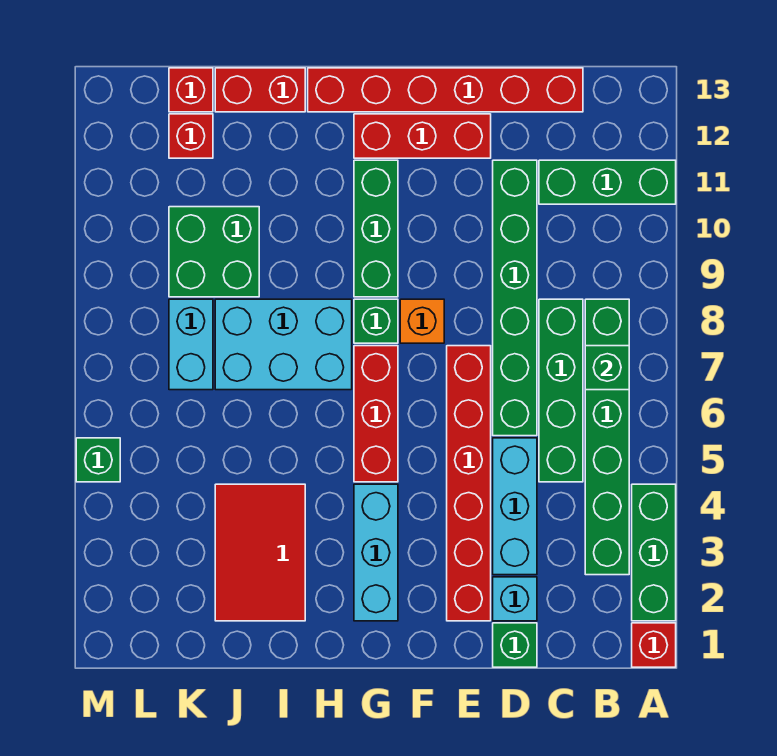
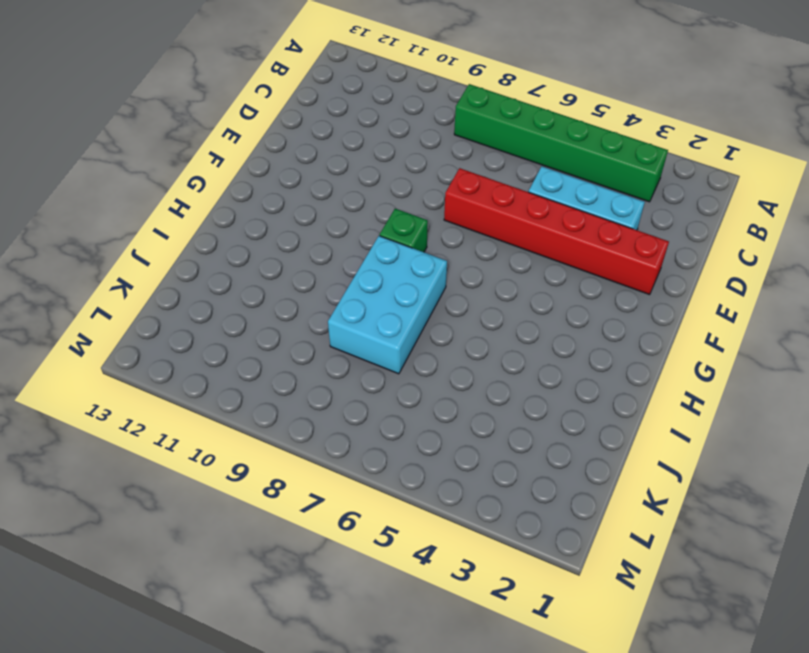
none -> red 1x1 brick [632,623,676,667]
none -> green 1x3 brick [632,484,676,621]
none -> green 1x3 brick [539,160,676,204]

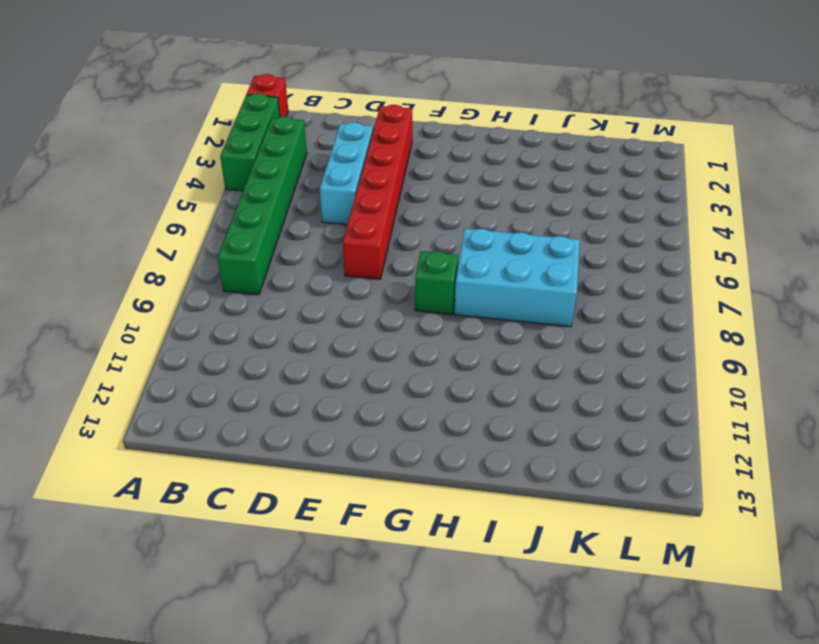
none -> green 1x3 brick [539,160,676,204]
none -> green 1x4 brick [539,299,583,482]
none -> red 1x6 brick [308,68,583,112]

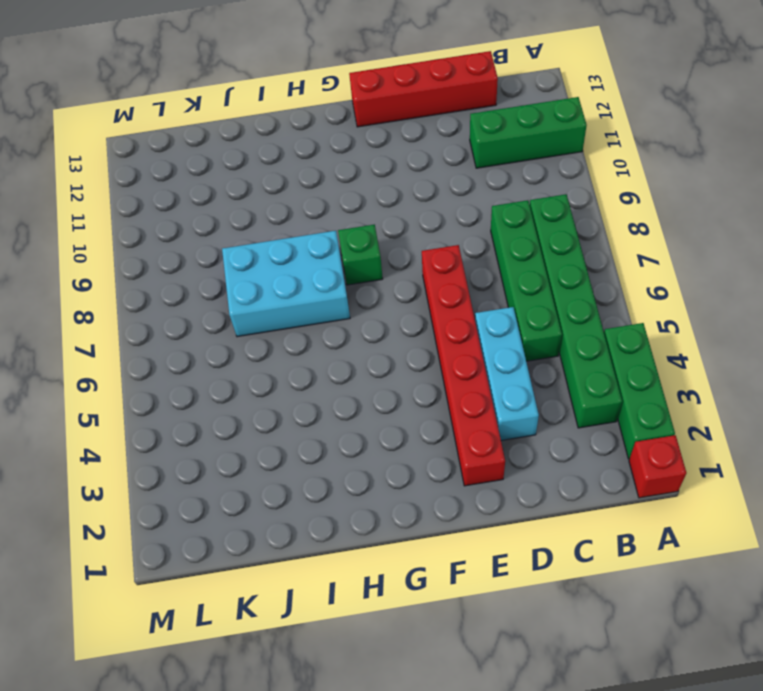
red 1x4 brick [349,51,498,127] -> red 1x6 brick [308,68,583,112]
none -> green 1x1 brick [493,623,537,667]
none -> cyan 1x1 brick [493,577,537,621]
none -> green 1x6 brick [493,160,537,436]

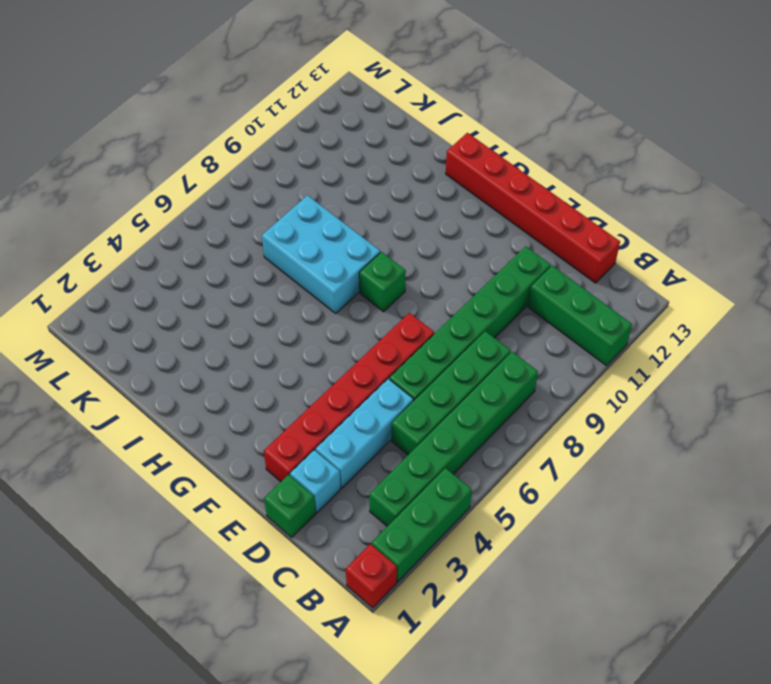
none -> red 1x3 brick [354,114,491,158]
none -> orange 1x1 brick [400,299,444,343]
none -> cyan 1x3 brick [354,484,398,621]

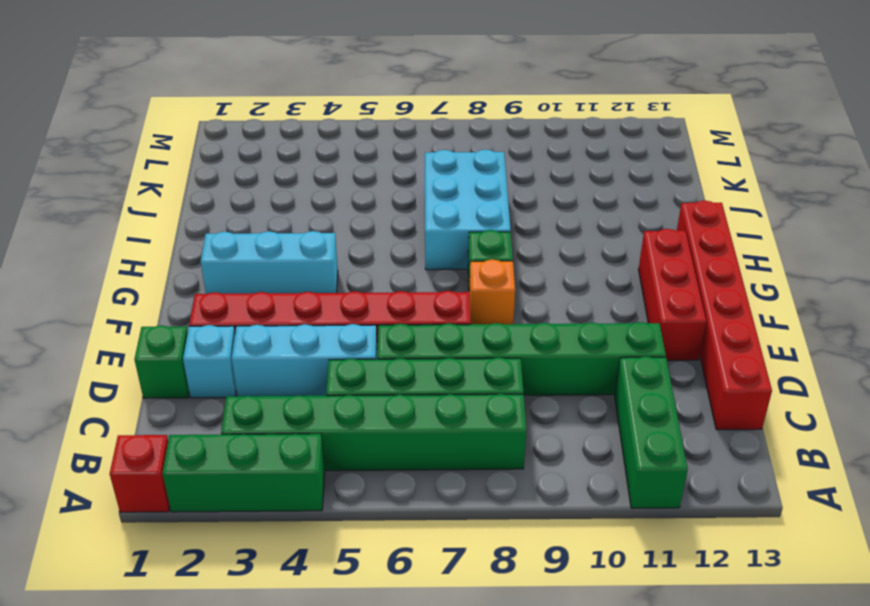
none -> red 1x3 brick [354,346,398,482]
none -> green 1x3 brick [354,160,398,297]
none -> red 2x3 tile [215,484,305,621]

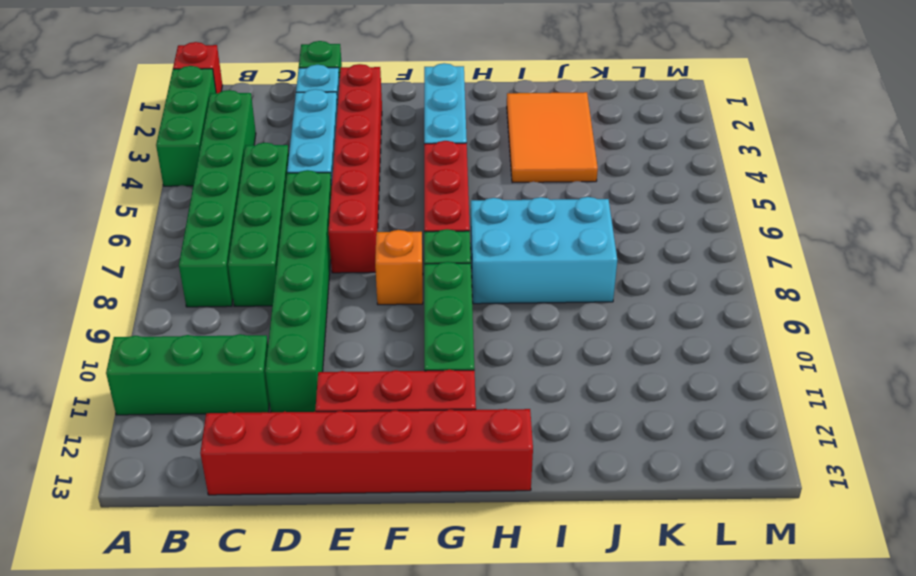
orange 2x3 tile [507,92,598,183] -> red 2x3 tile [215,484,305,621]
none -> red 1x2 brick [215,68,305,112]
none -> green 2x2 brick [169,207,259,297]
none -> cyan 1x2 brick [169,299,213,390]

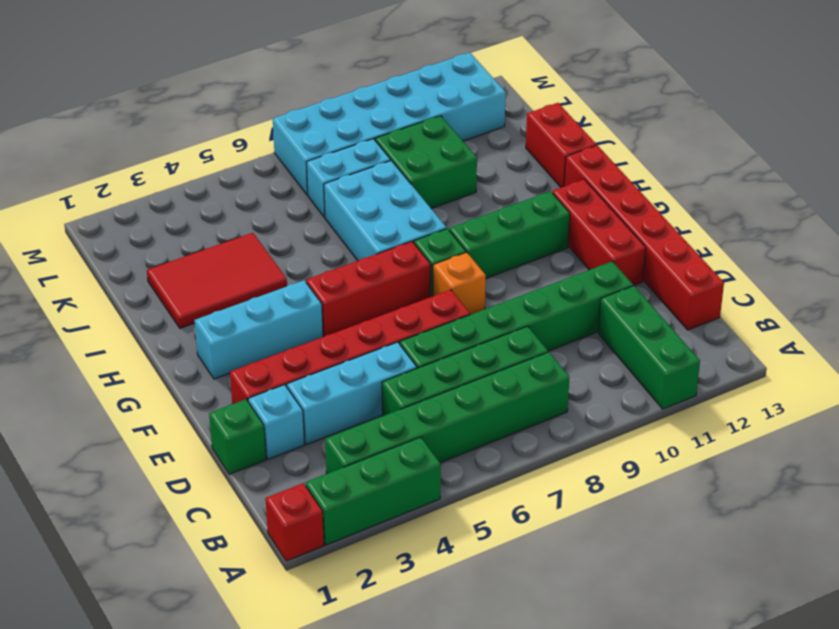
cyan 2x6 brick [273,53,506,195] -> none
none -> red 1x1 brick [169,114,213,158]
none -> red 1x1 brick [169,68,213,112]
none -> green 1x1 brick [76,438,120,482]

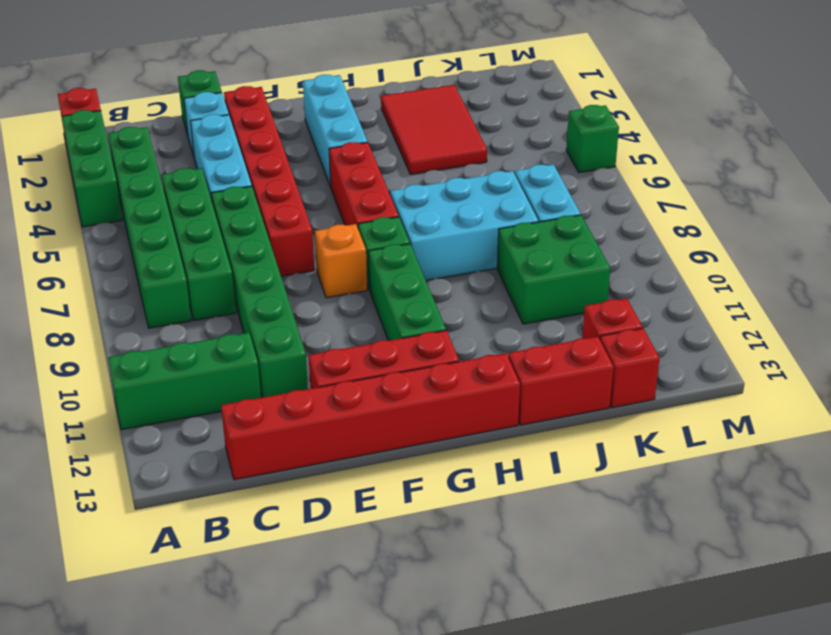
none -> green 1x1 brick [585,346,629,390]

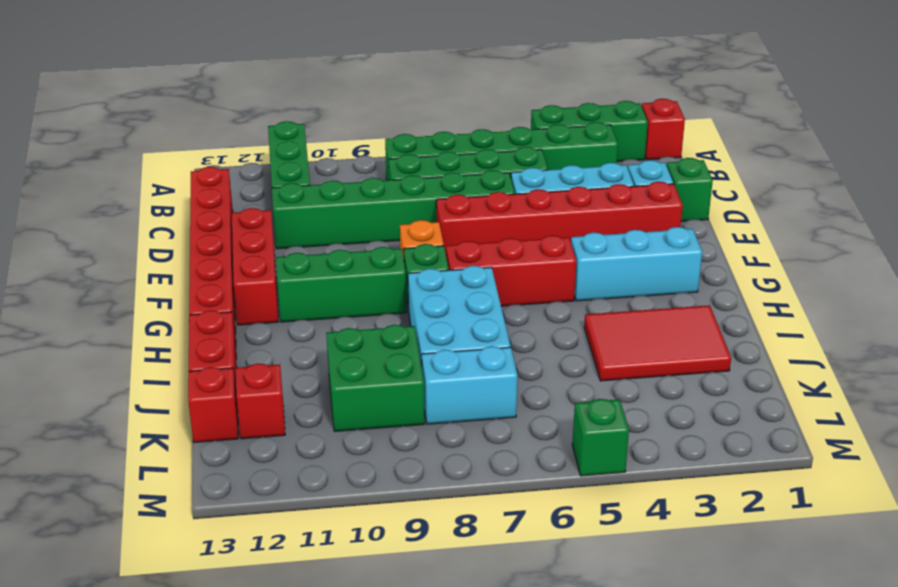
none -> green 1x1 brick [585,346,629,390]

